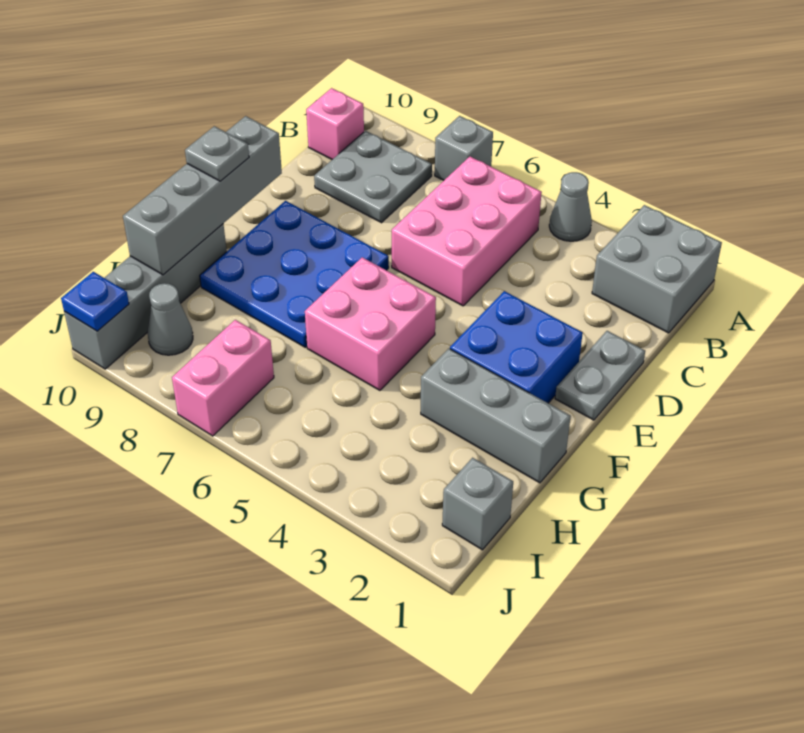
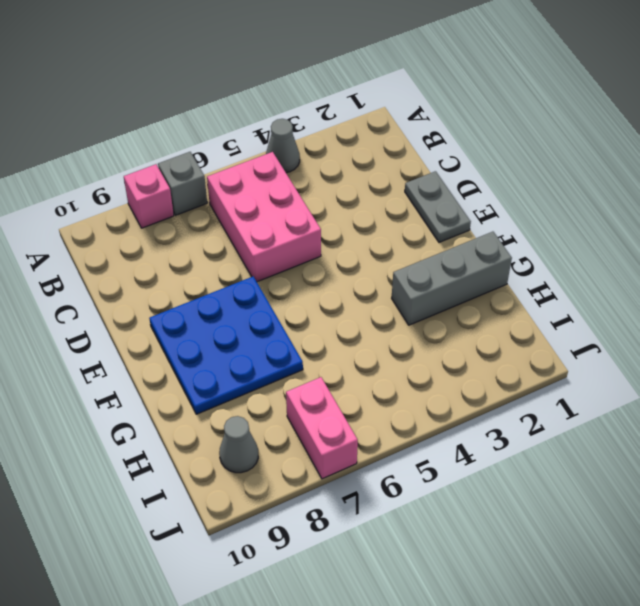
pink 1x1 brick [124,164,174,228] -> pink 1x1 brick moved to [306,88,364,160]
none -> grey 2x2 brick [592,205,722,333]
none -> grey 2x2 plate [314,131,432,223]
none -> blue 2x2 brick [450,291,583,403]

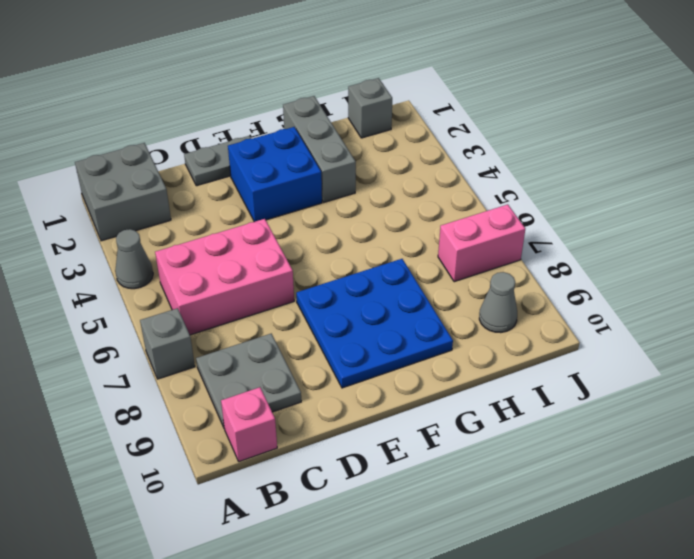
none -> pink 2x2 brick [305,257,436,390]
none -> grey 1x4 brick [64,224,227,369]
none -> grey 1x4 brick [123,116,282,275]

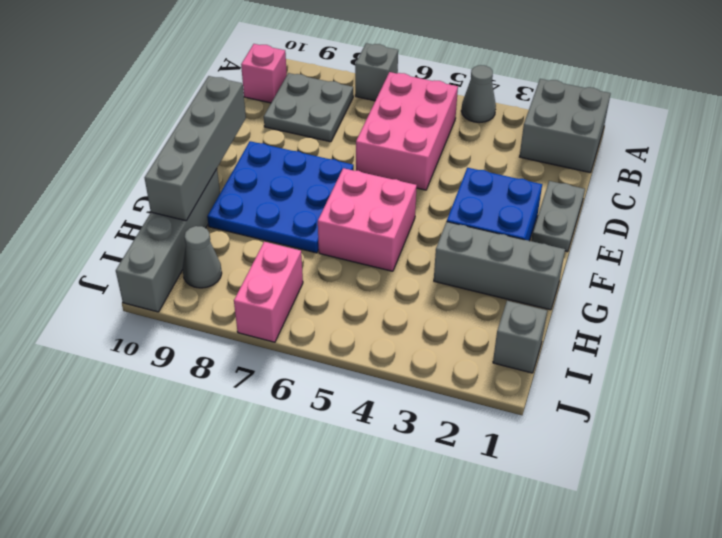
none -> blue 1x1 plate [61,272,129,331]
none -> grey 1x1 plate [185,126,249,181]

